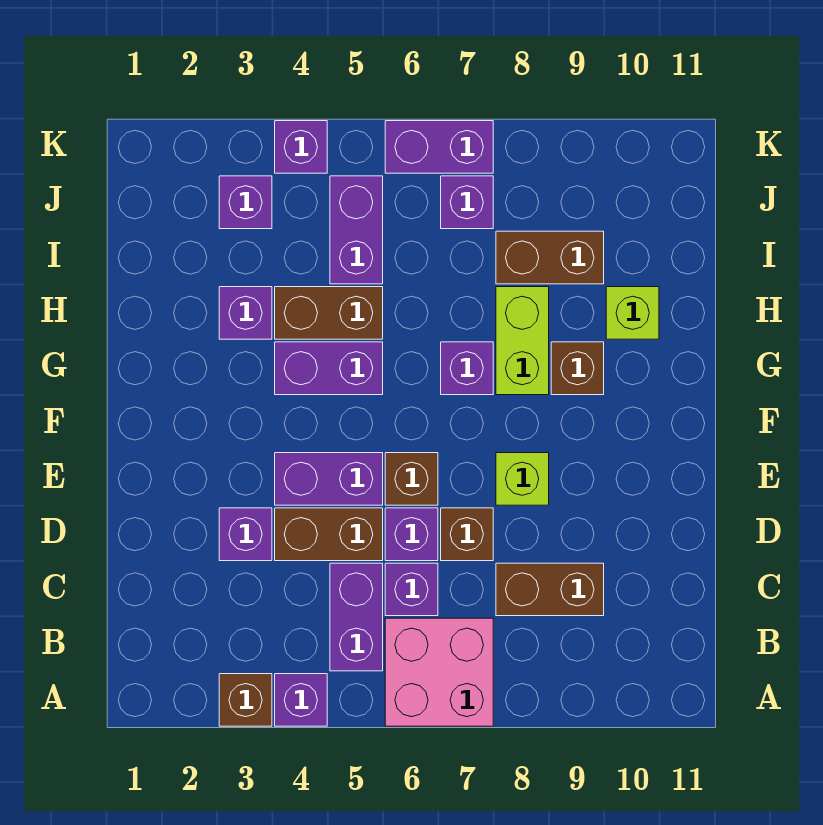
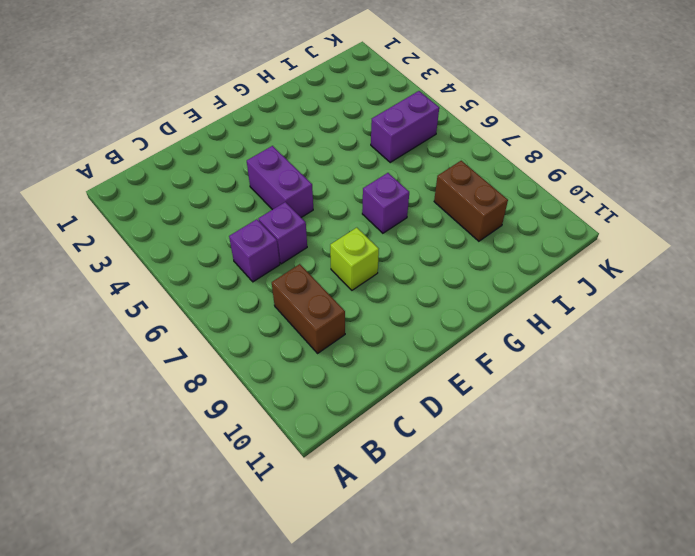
none -> brown 1x1 brick [219,674,272,726]
none -> purple 1x1 brick [275,674,327,726]
none -> pink 2x2 brick [385,618,493,726]

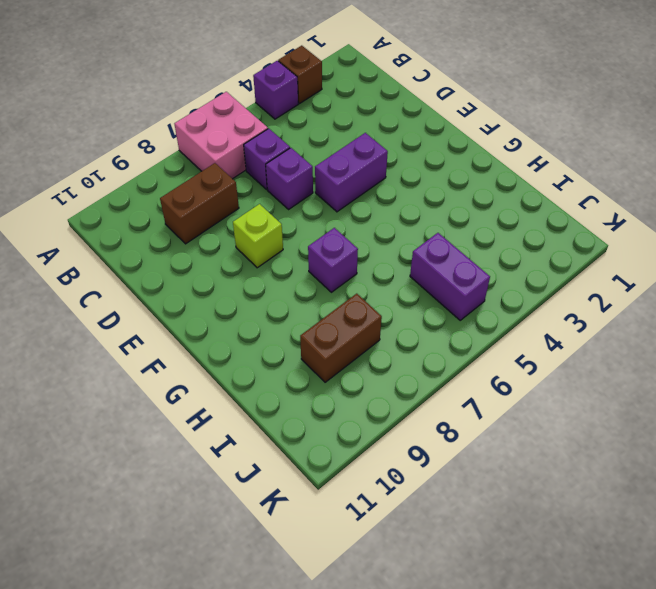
none -> purple 1x2 brick [330,563,383,671]
none -> purple 1x1 brick [219,508,272,561]
none -> brown 1x2 brick [275,508,383,561]

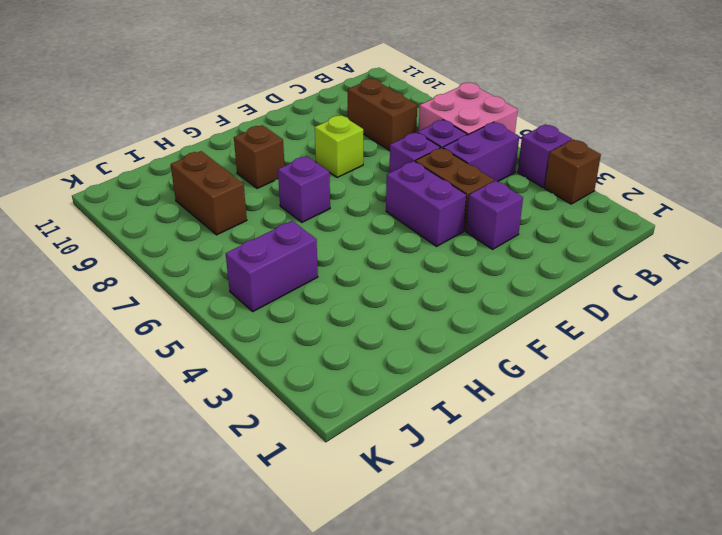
none -> brown 1x1 brick [441,508,493,561]
none -> brown 1x1 brick [385,453,438,505]
none -> purple 1x2 brick [275,342,383,395]

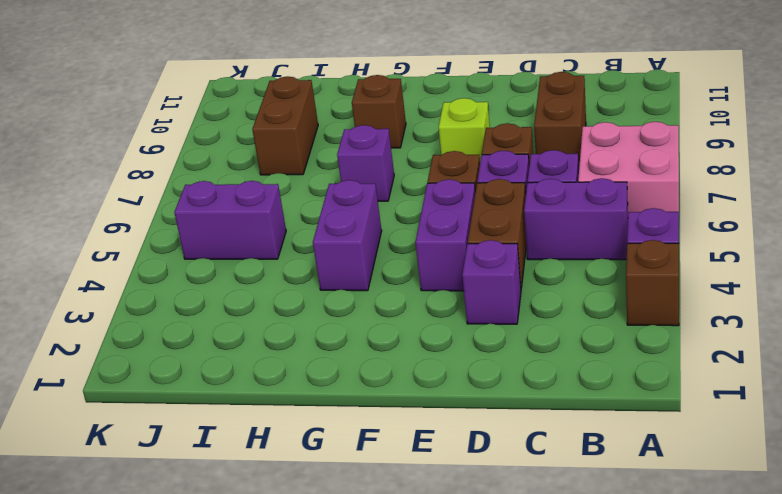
none -> lime 1x2 brick [496,287,549,395]
none -> purple 1x1 brick [219,287,272,339]
none -> brown 1x2 brick [275,287,383,339]

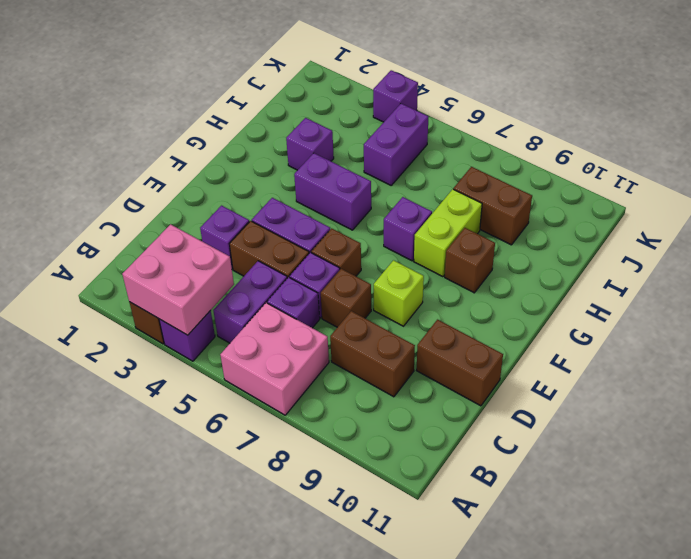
pink 2x2 brick [122,224,234,335] -> none
brown 1x2 brick [417,320,503,406] -> brown 1x2 brick moved to [275,287,383,339]
none -> lime 1x1 brick [606,287,659,339]
none -> purple 1x1 brick [219,176,272,229]
none -> purple 1x1 brick [441,176,493,229]

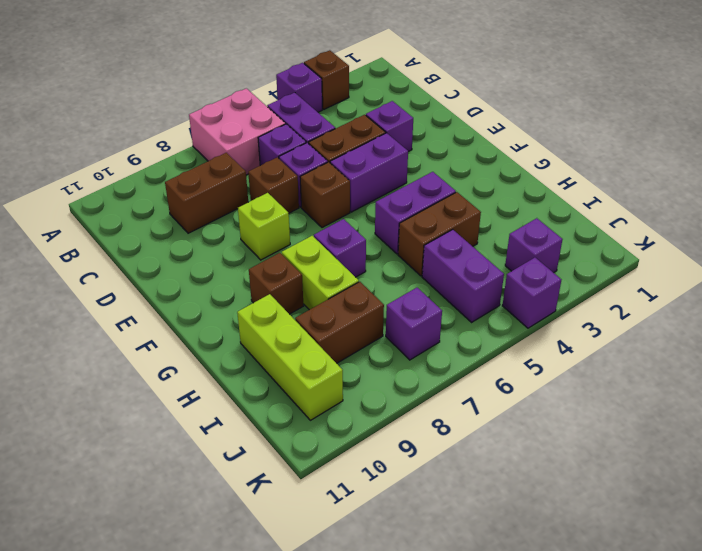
lime 1x3 brick [237,294,343,420] -> lime 1x1 brick [606,287,659,339]
none -> purple 1x1 brick [219,287,272,339]
none -> purple 1x2 brick [385,121,493,173]

